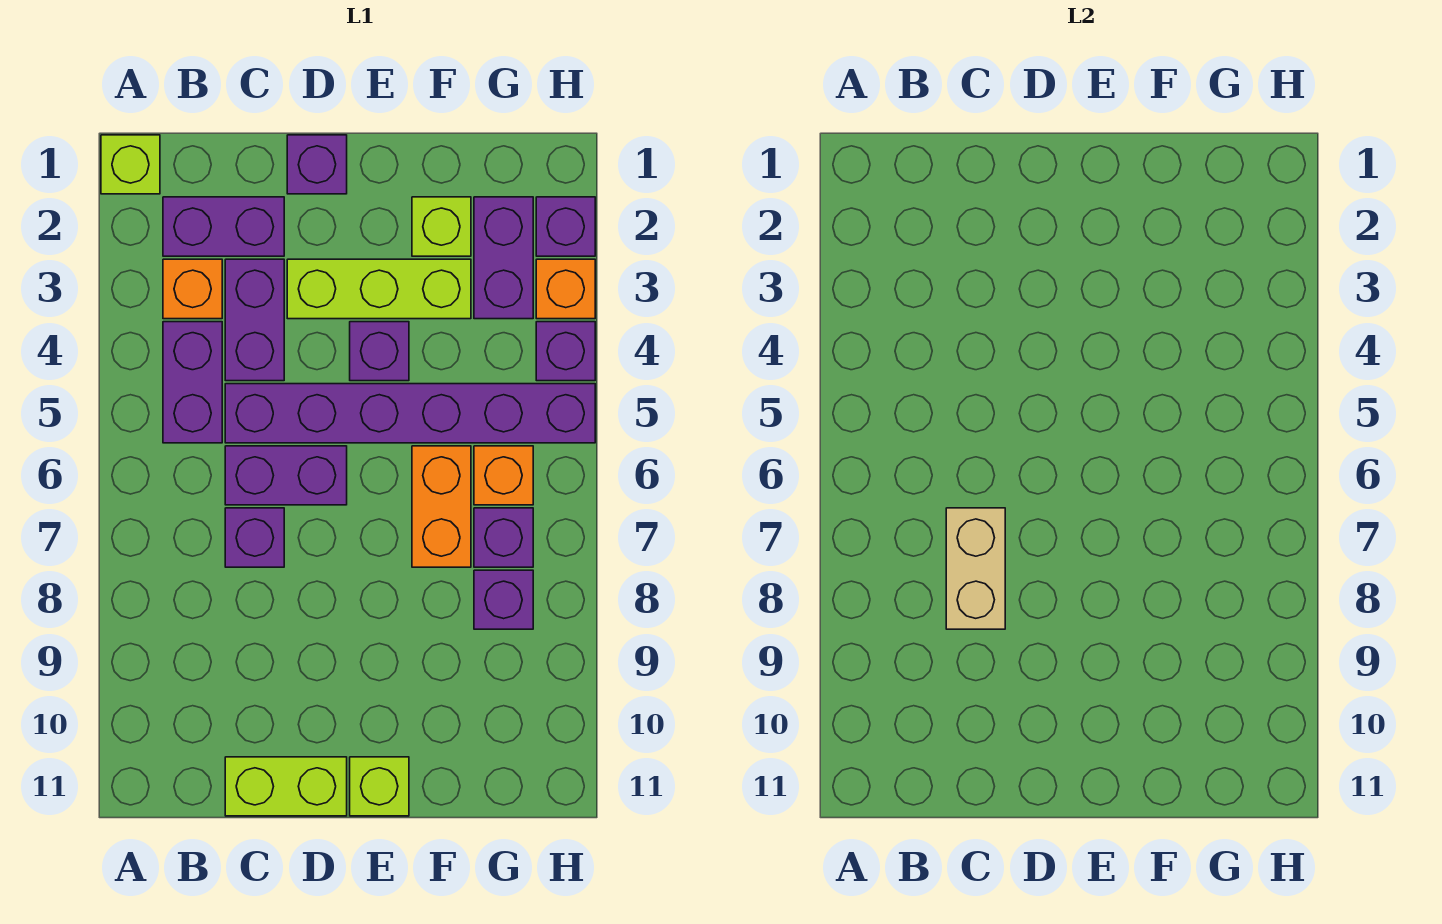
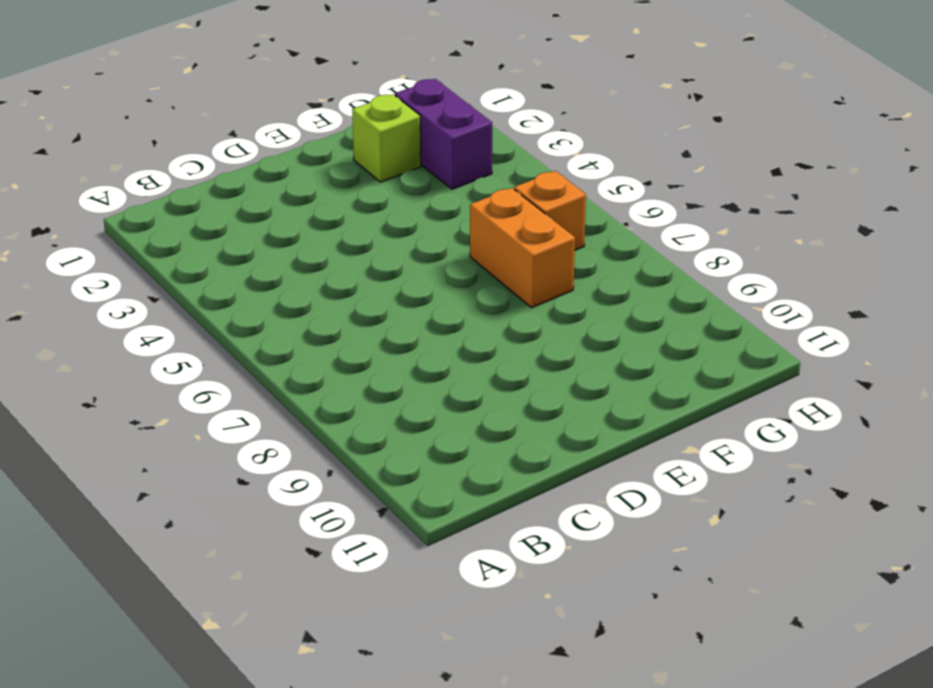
none -> lime 1x1 brick [101,135,160,194]
none -> purple 1x2 brick [163,197,284,256]
none -> orange 1x1 brick [163,259,222,319]

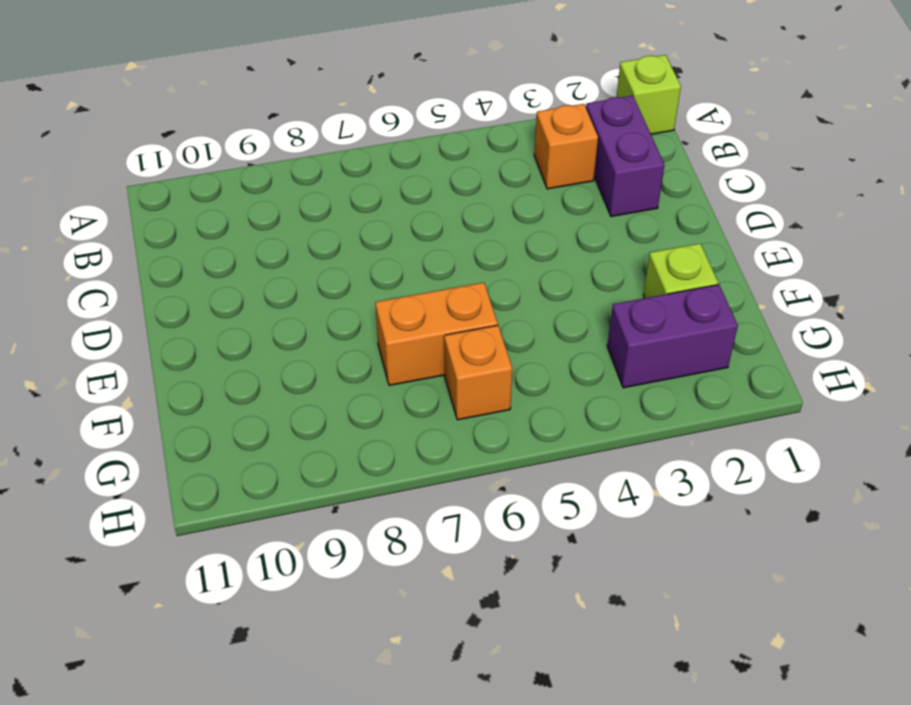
none -> purple 1x2 brick [163,322,222,443]
none -> purple 1x2 brick [225,259,284,381]
none -> purple 1x6 brick [225,384,595,443]

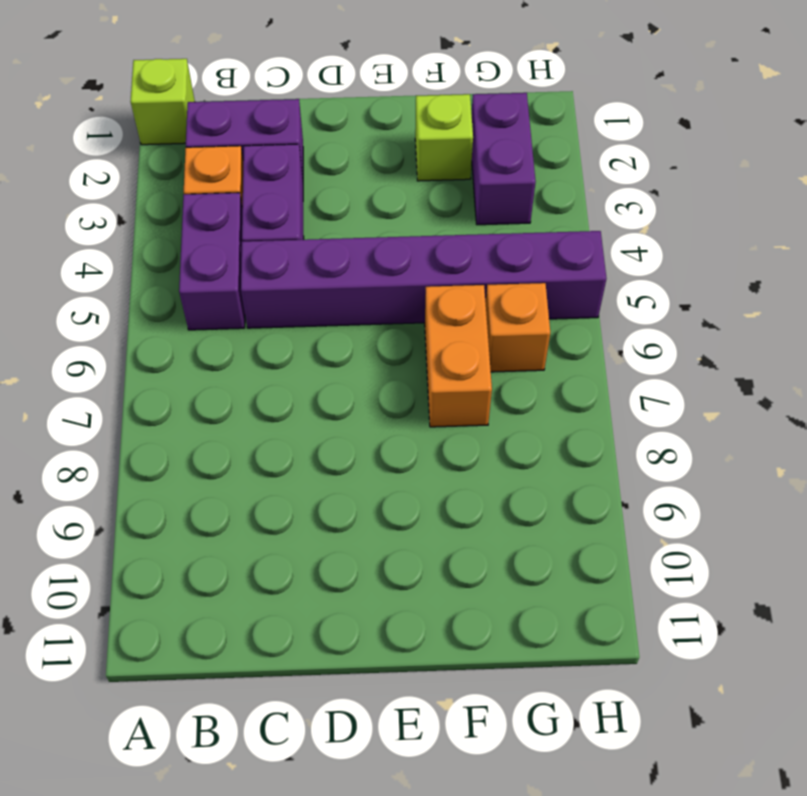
none -> purple 1x2 brick [225,446,347,505]
none -> purple 1x1 brick [225,508,284,567]
none -> lime 1x2 brick [225,757,347,816]

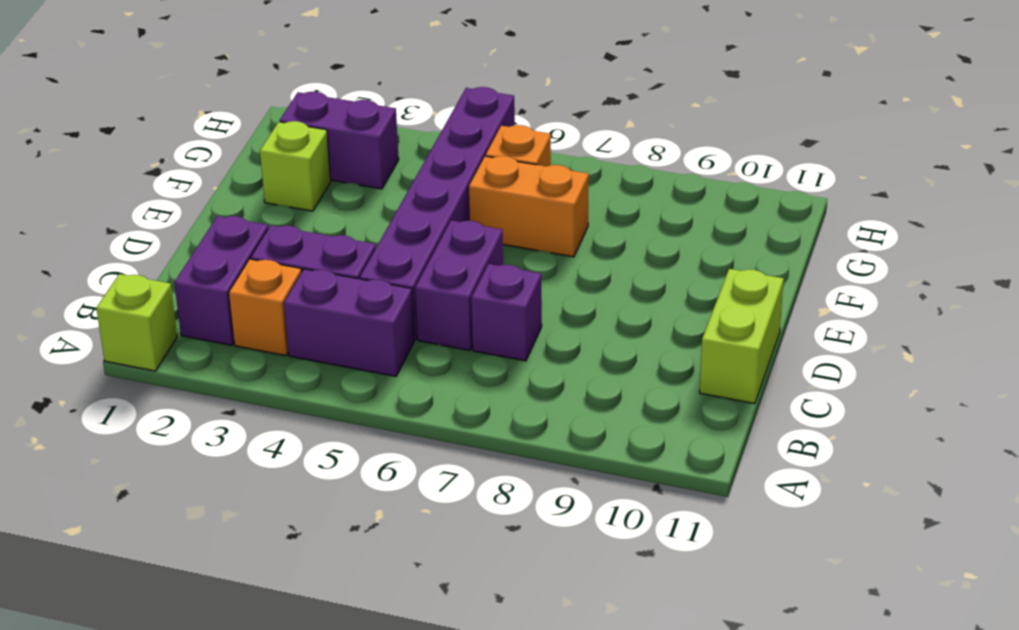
none -> purple 1x1 brick [287,135,347,194]
none -> lime 1x3 brick [287,259,471,319]
none -> purple 1x1 brick [350,322,409,381]

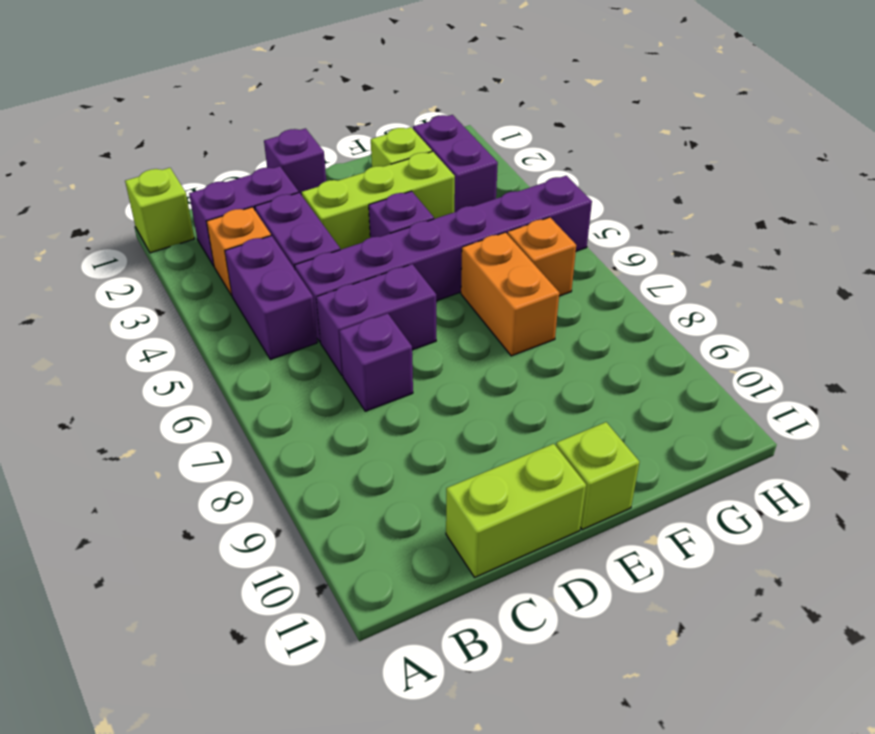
none -> purple 1x1 brick [474,508,533,567]
none -> purple 1x1 brick [474,570,533,629]
none -> purple 1x1 brick [536,197,595,256]

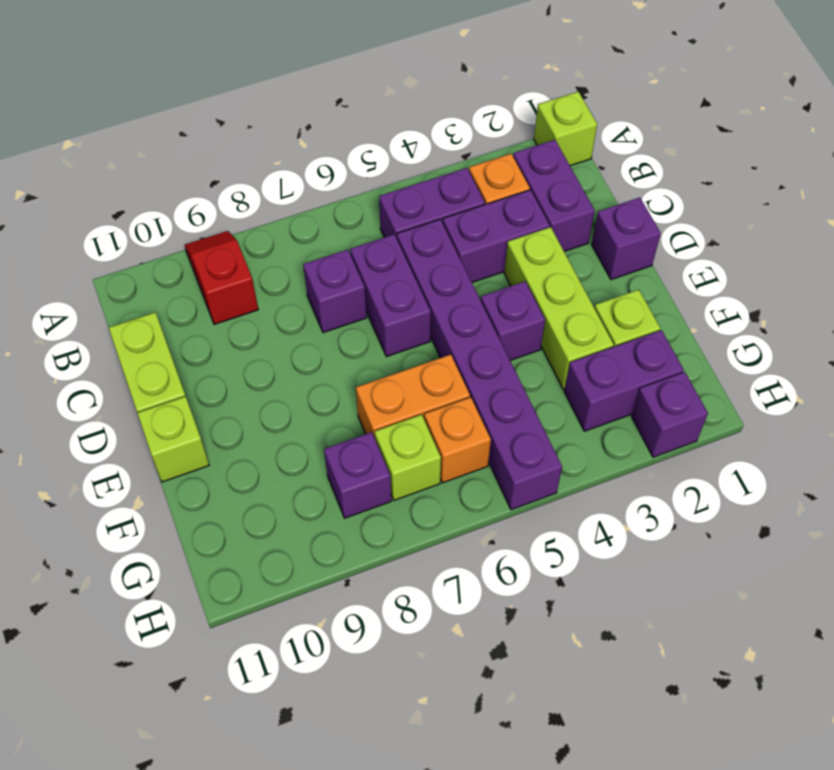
red 1x2 slope [185,231,258,324] -> none
lime 1x1 brick [374,415,441,500] -> purple 1x1 brick [474,508,533,567]
none -> orange 1x1 brick [536,259,595,319]
none -> purple 1x1 brick [536,322,595,381]
none -> tan 1x2 brick [946,508,1005,629]

